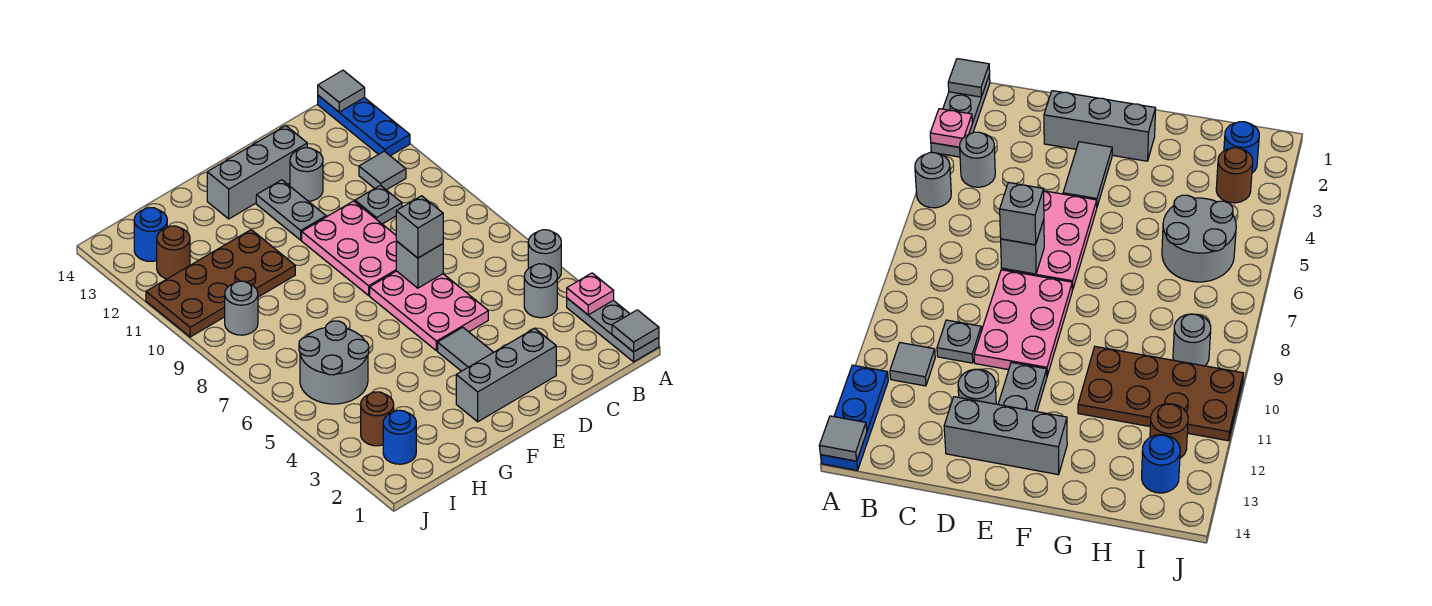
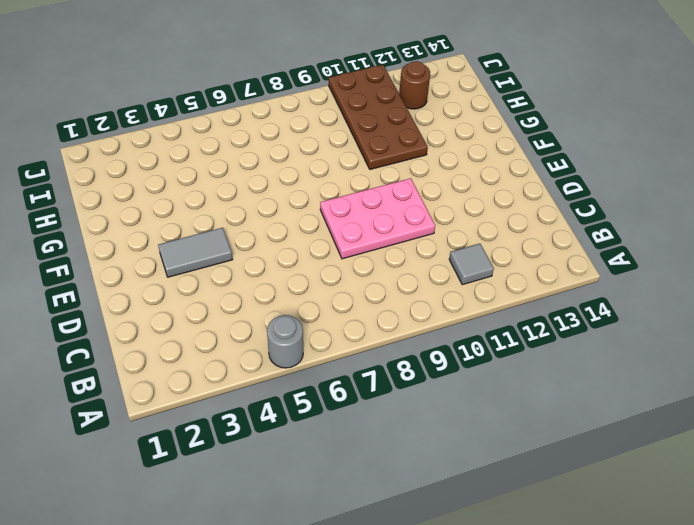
none -> grey 1x3 plate [567,298,659,362]
none -> blue 1x3 plate [318,95,410,156]
none -> grey 1x1 round brick [524,264,557,318]

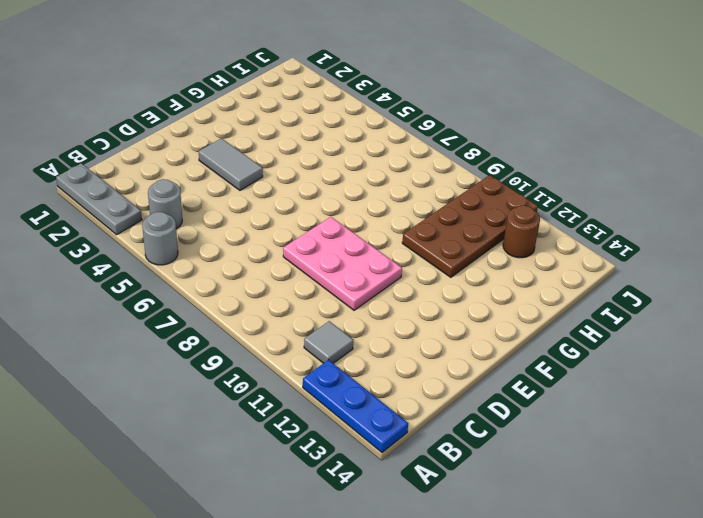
none -> grey 1x1 plate [355,185,402,224]
none -> grey 1x3 brick [456,328,556,422]
none -> pink 2x3 plate [370,271,488,351]

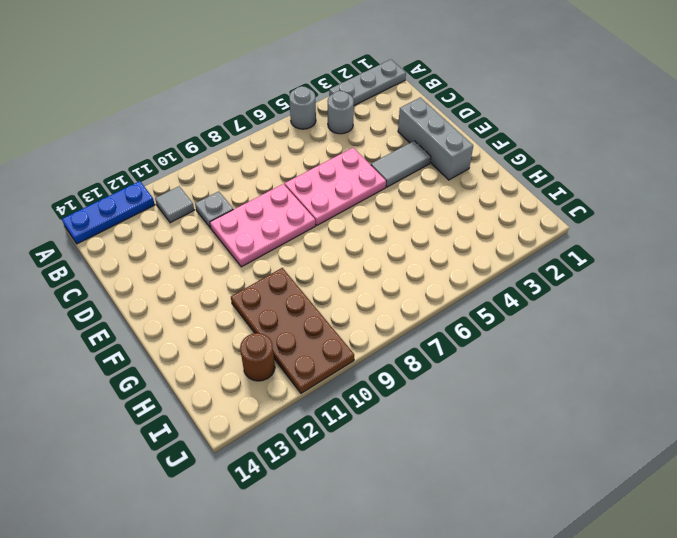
none -> grey 1x1 round brick [290,148,323,201]
none -> grey 1x3 brick [207,125,307,219]
none -> grey 1x2 plate [256,180,326,240]

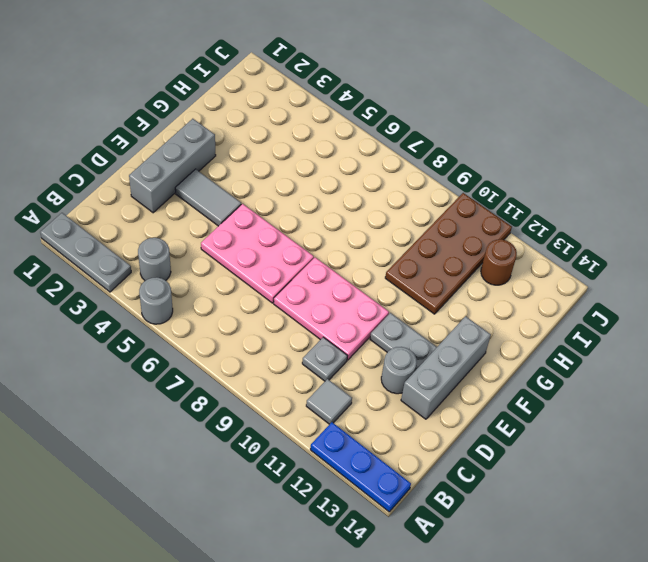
none -> grey 2x2 round brick [299,321,369,404]
none -> blue 1x1 round brick [383,410,416,464]
none -> brown 1x1 round brick [361,392,394,446]

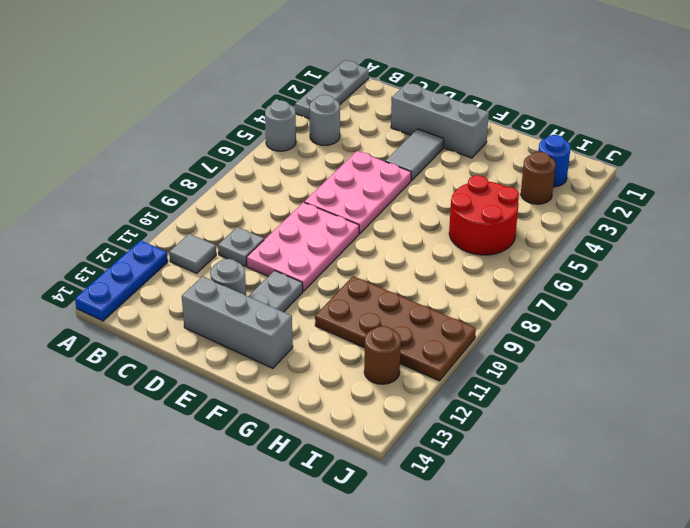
red 2x2 round brick [449,175,519,255] -> grey 2x2 round brick [299,321,369,404]
none -> grey 1x1 round brick [225,281,258,335]
none -> blue 1x1 round brick [134,208,167,261]
none -> grey 1x1 tile [612,310,659,352]

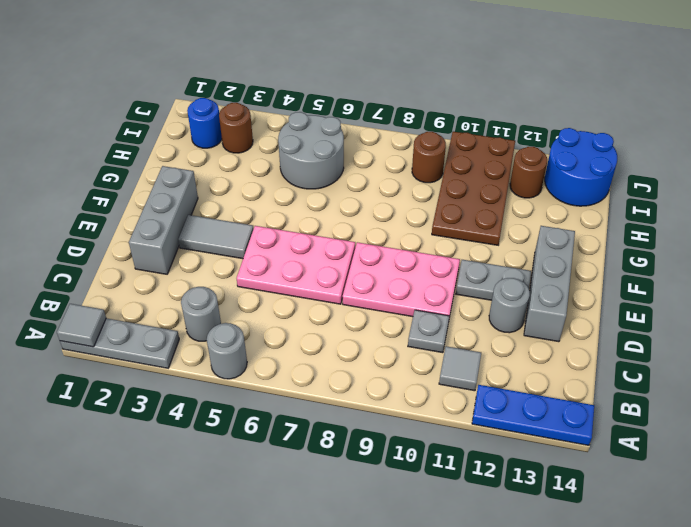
brown 1x1 round brick [412,132,446,183] -> grey 1x1 round brick [225,281,258,335]
blue 2x2 round brick [545,128,617,206] -> blue 1x1 round brick [134,208,167,261]
none -> pink 1x1 plate [567,273,614,315]
none -> grey 1x1 tile [318,70,365,112]
none -> grey 1x1 brick [396,241,443,288]

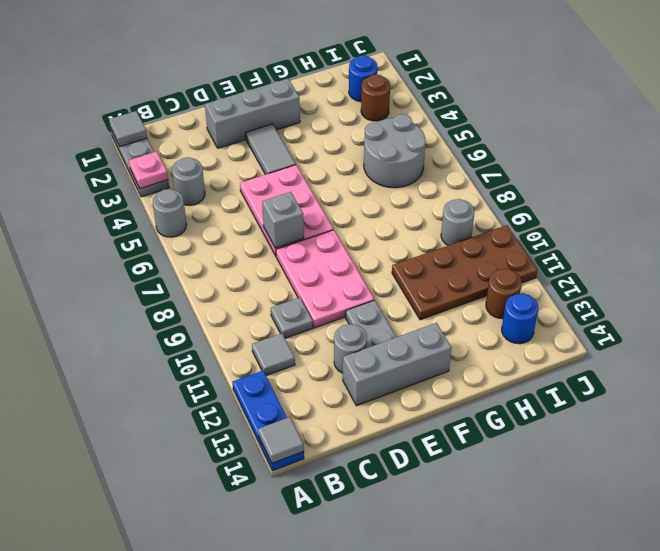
none -> grey 1x1 brick [396,196,443,258]

